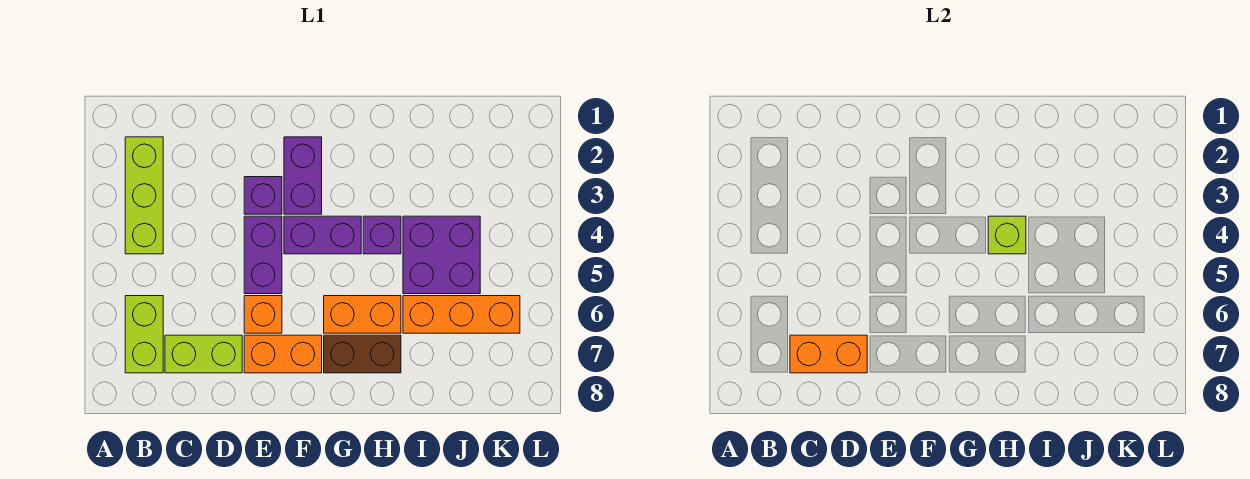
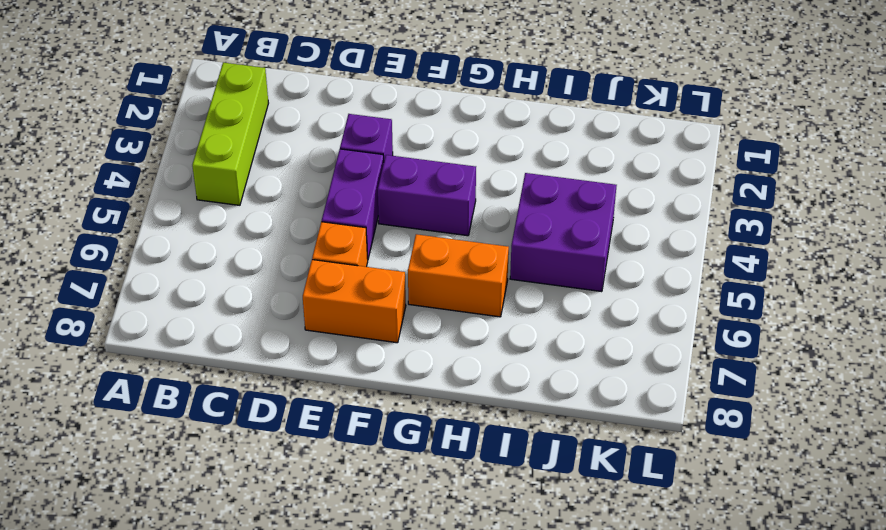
none -> lime 1x2 brick [125,296,163,373]
none -> lime 1x2 brick [165,335,242,373]
none -> purple 1x2 brick [284,137,322,214]

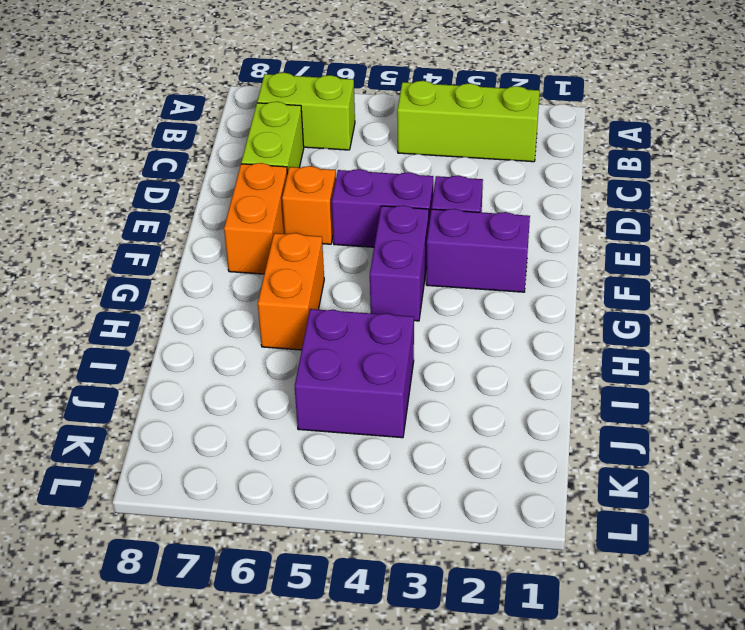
none -> brown 1x2 brick [324,335,401,373]
none -> purple 1x1 brick [363,216,401,254]
none -> orange 1x3 brick [403,296,520,333]

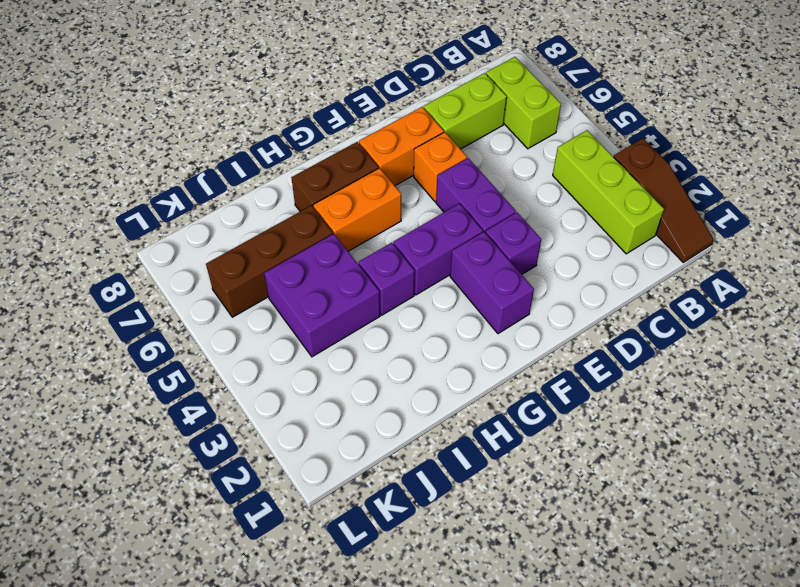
brown 1x3 slope [614,138,714,262] -> none
brown 1x3 brick [206,206,333,317] -> orange 1x3 brick [403,296,520,333]
none -> orange 1x2 brick [790,335,867,373]
none -> lime 1x1 brick [988,216,1026,254]

